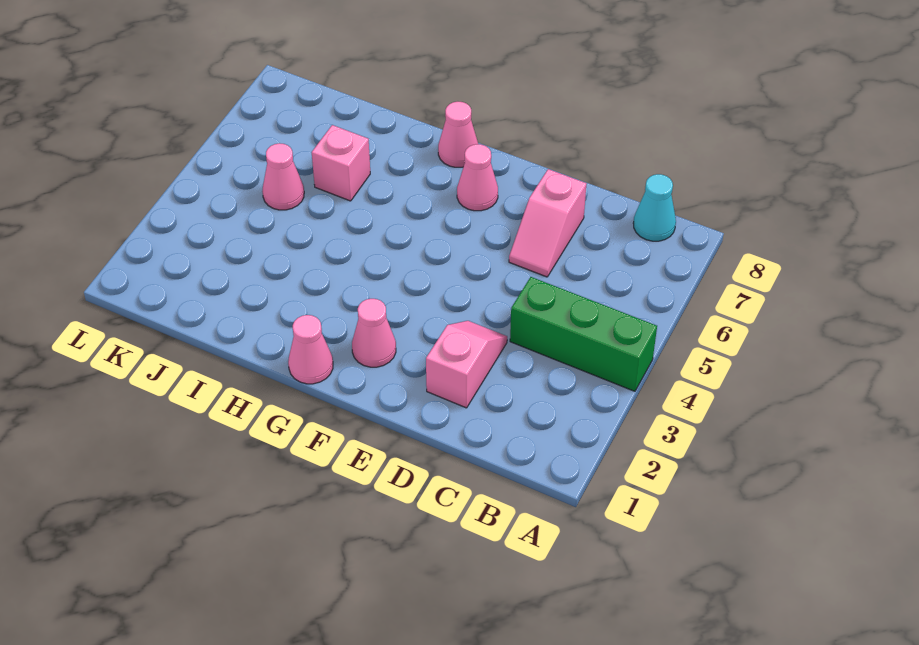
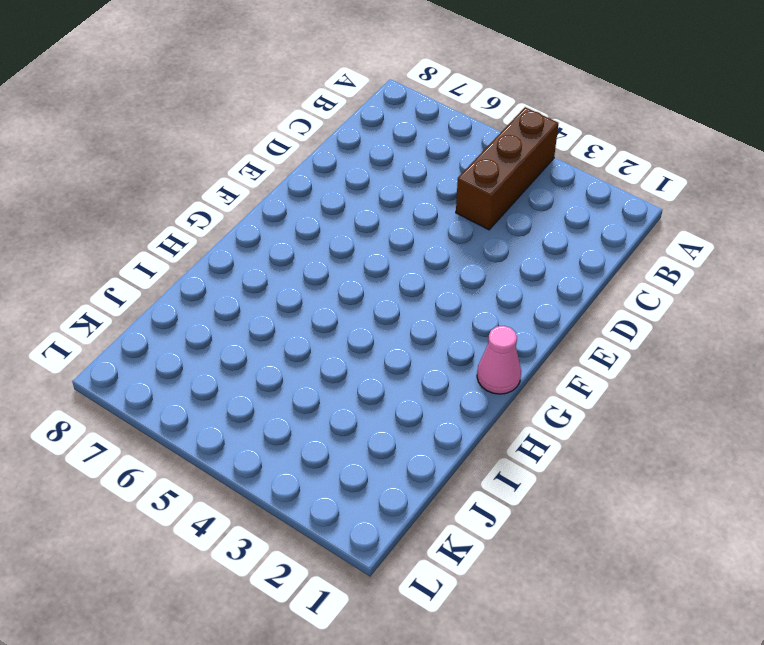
brown 1x3 brick [456,107,559,230] -> green 1x3 brick [510,277,657,391]
none -> cyan 1x1 cone [633,174,676,241]
none -> pink 1x2 slope [426,321,507,408]

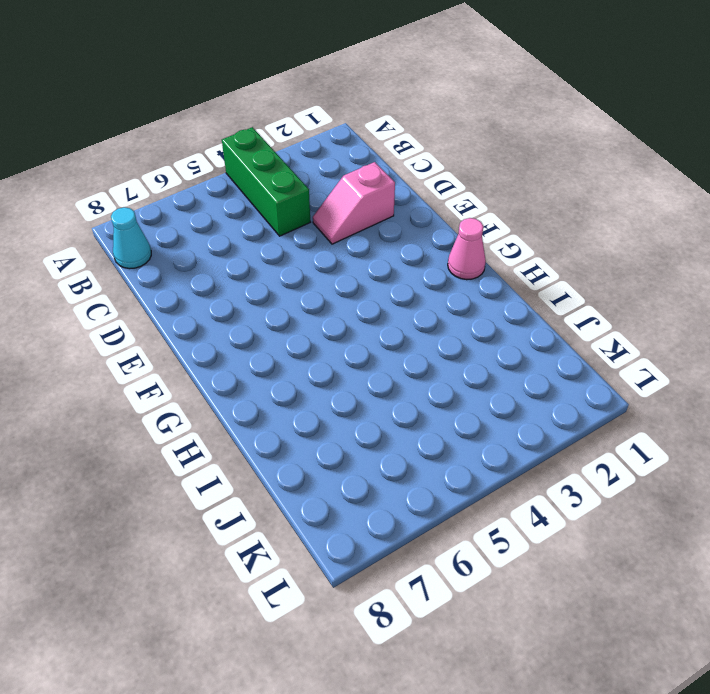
none -> pink 1x2 slope [509,169,586,277]
none -> pink 1x1 cone [352,299,396,367]

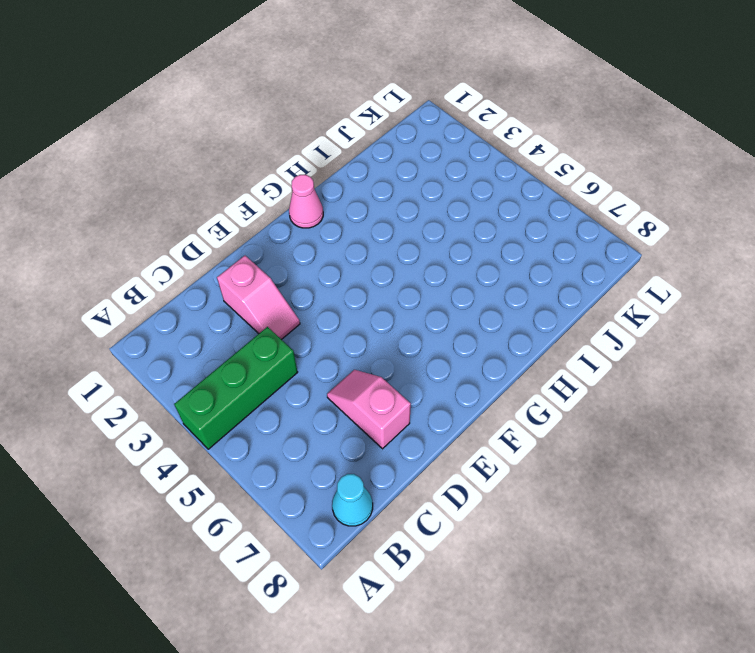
none -> pink 1x1 cone [352,299,396,367]
none -> pink 1x1 cone [457,144,498,211]

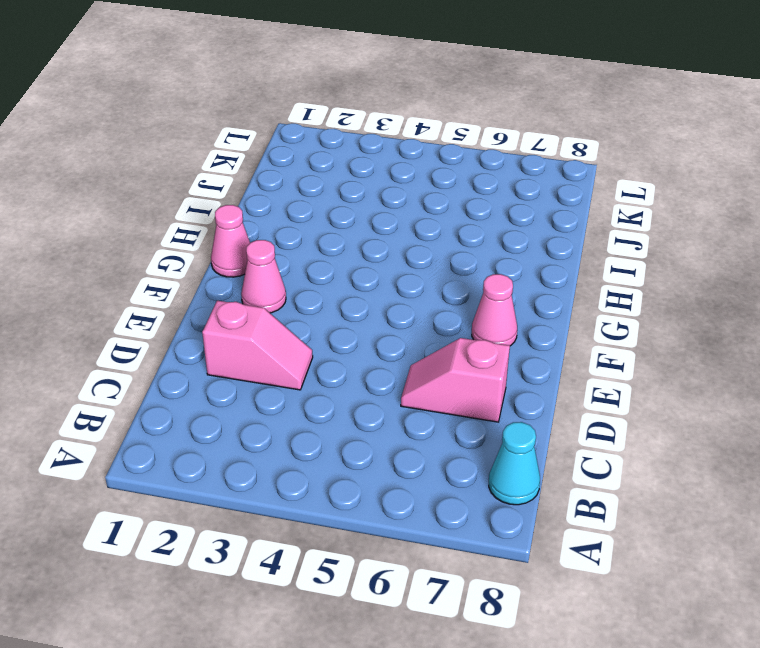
none -> green 1x3 brick [510,277,657,391]
none -> pink 1x1 cone [438,102,478,167]

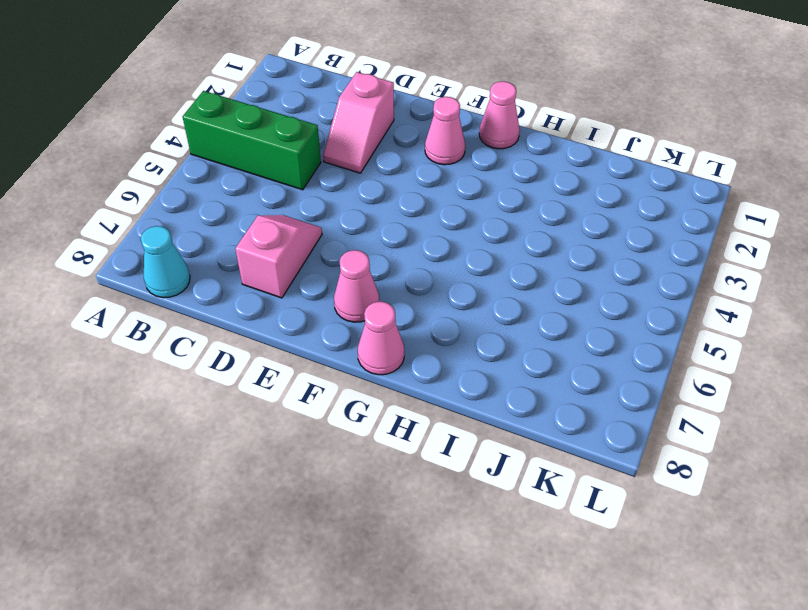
none -> pink 1x1 brick [312,125,370,201]
none -> pink 1x1 cone [262,143,304,210]

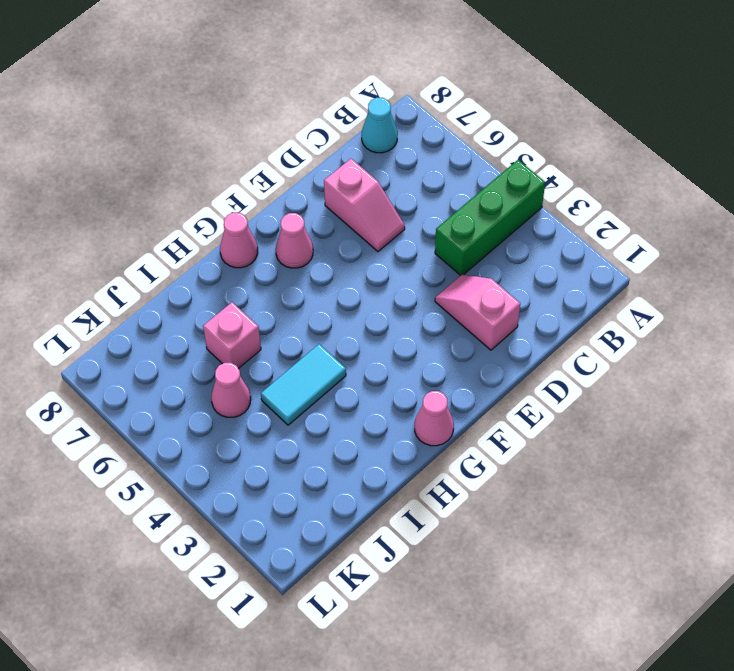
cyan 1x2 tile [261,344,346,425] -> none
none -> pink 1x1 cone [352,299,396,367]

